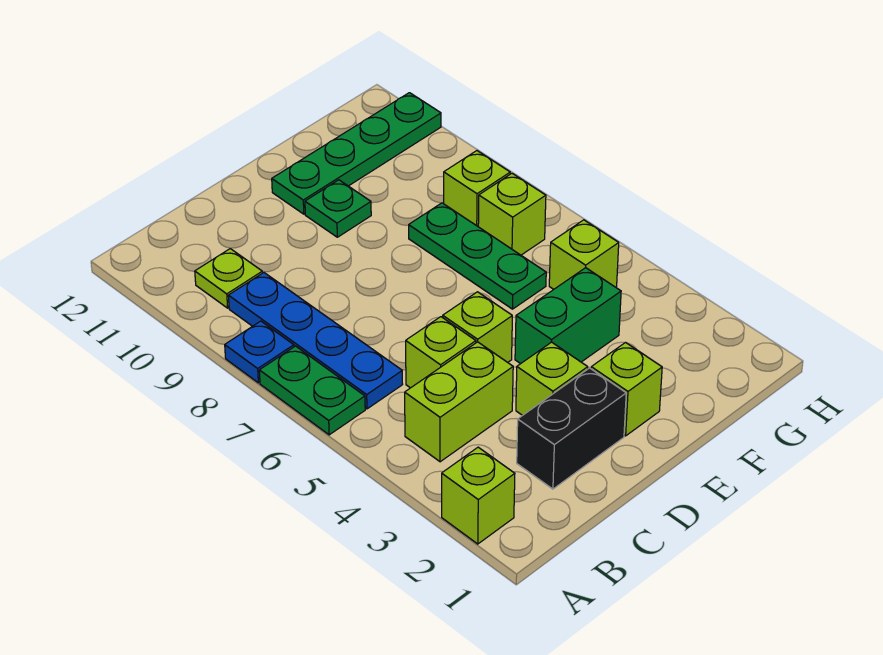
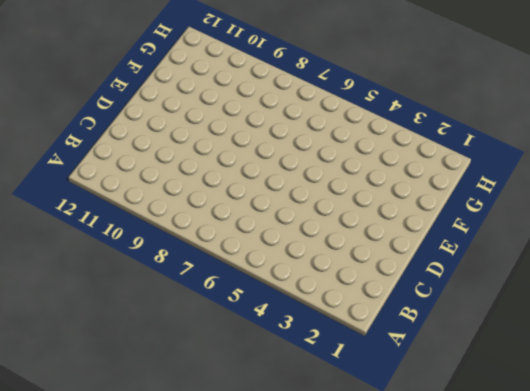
none -> lime 1x1 brick [442,447,515,544]
none -> green 1x2 plate [259,346,365,435]
none -> blue 1x1 plate [225,321,294,383]

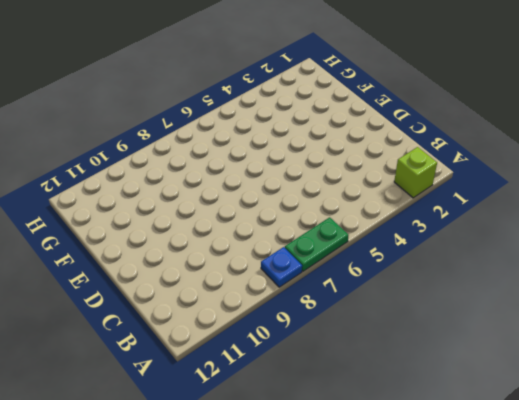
none -> lime 1x2 brick [405,342,513,462]
none -> blue 1x4 plate [228,273,403,409]
none -> lime 1x1 plate [195,249,262,308]

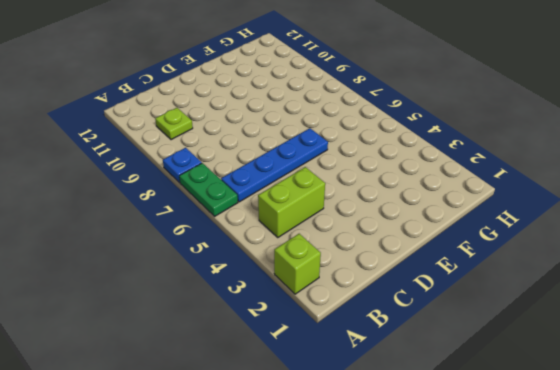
blue 1x4 plate [221,128,328,202] -> blue 1x4 plate turned to [228,273,403,409]
none -> black 1x2 brick [517,368,626,489]
none -> lime 1x1 brick [406,317,476,388]
none -> lime 1x1 brick [516,342,588,416]

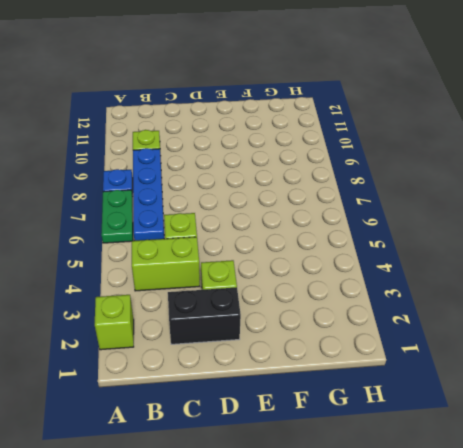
none -> lime 1x1 brick [443,292,512,362]
none -> lime 1x1 brick [591,343,662,436]
none -> green 1x2 brick [515,268,621,364]

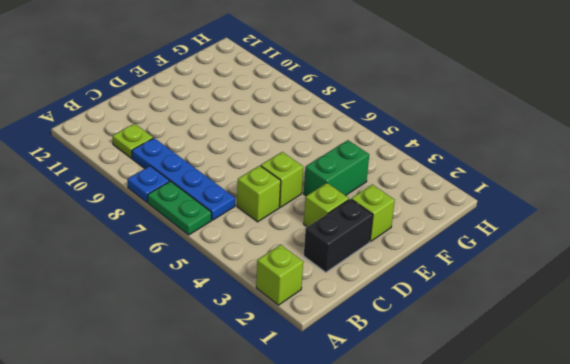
none -> lime 1x2 brick [405,342,513,462]
none -> green 1x1 plate [305,180,371,237]
none -> green 1x4 plate [272,93,441,214]

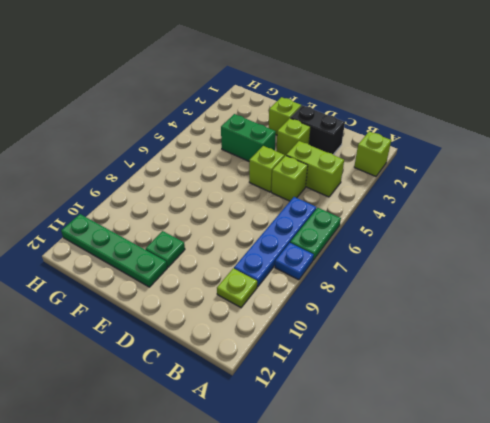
none -> green 1x3 plate [409,203,546,309]
none -> lime 1x1 brick [549,220,619,289]
none -> lime 1x1 brick [478,174,546,255]

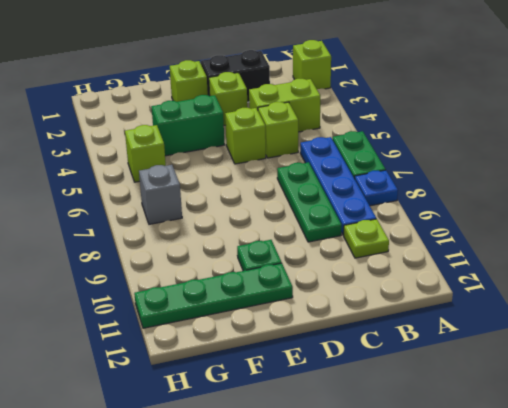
green 1x3 plate [277,162,342,242] -> green 1x3 plate moved to [409,203,546,309]
grey 1x1 brick [139,165,182,224] -> lime 1x1 brick [478,174,546,255]
none -> lime 1x1 brick [444,151,510,226]

